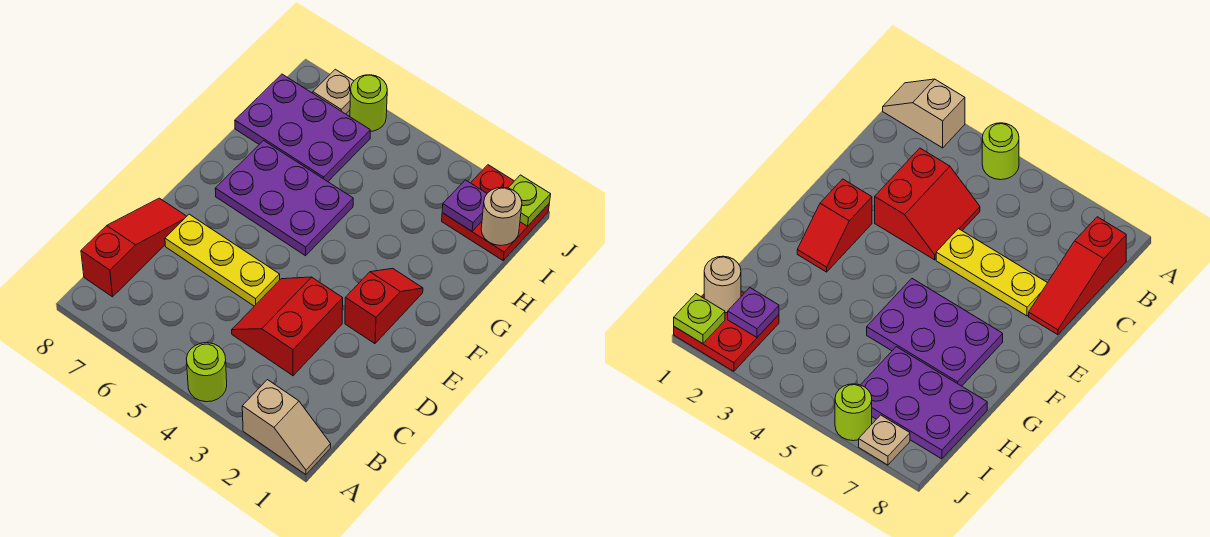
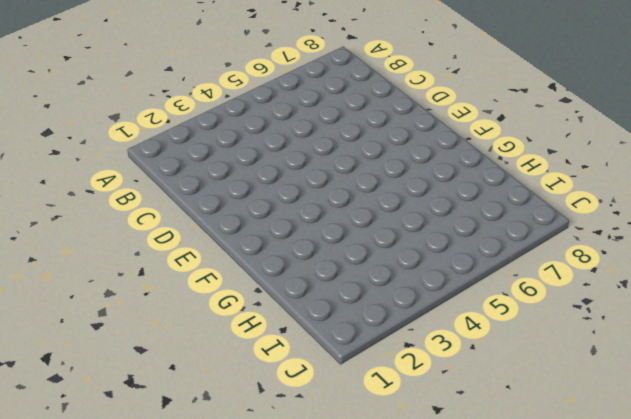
none -> tan 1x2 slope [242,380,331,475]
none -> lime 1x1 round brick [186,343,227,402]
none -> red 1x3 slope [81,198,187,297]

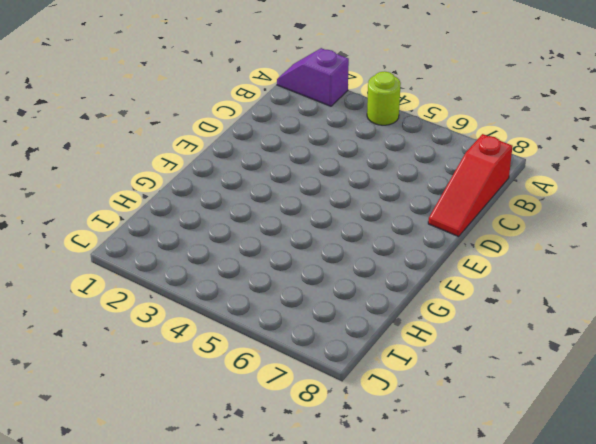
purple 1x2 slope [277,48,349,106] -> tan 1x2 slope [242,380,331,475]
none -> red 2x2 slope [232,277,343,376]
none -> yellow 1x3 plate [165,214,280,306]
none -> red 1x2 slope [345,268,423,344]

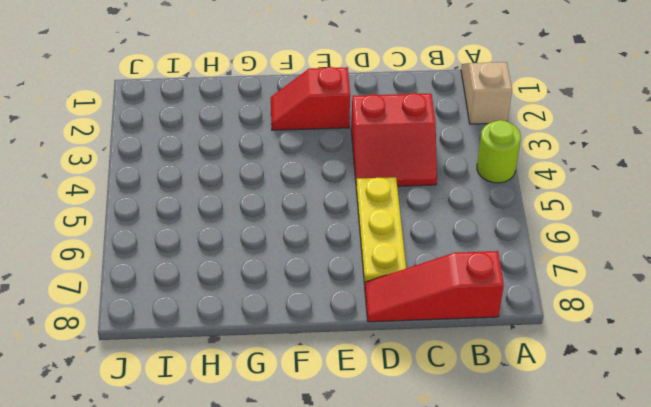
none -> purple 2x3 plate [215,141,353,256]
none -> purple 2x3 plate [235,74,370,182]
none -> red 2x2 plate [442,165,549,261]

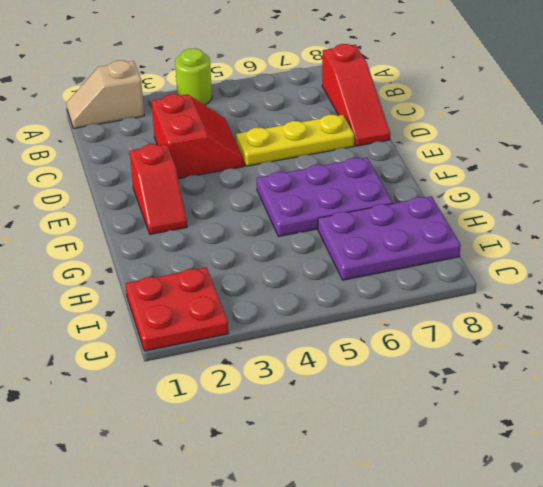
none -> lime 1x1 round brick [350,75,387,131]
none -> tan 1x1 plate [313,69,354,114]
none -> tan 1x1 round brick [481,187,522,246]

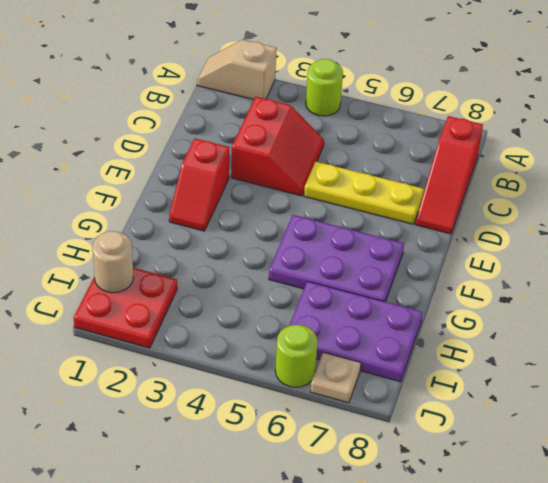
none -> purple 1x1 plate [442,180,487,231]
none -> lime 1x1 plate [508,175,551,226]

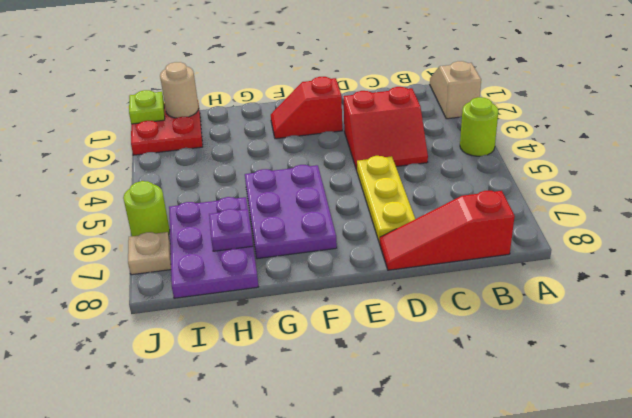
purple 1x1 plate [209,209,253,251] -> purple 1x1 plate moved to [442,180,487,231]

